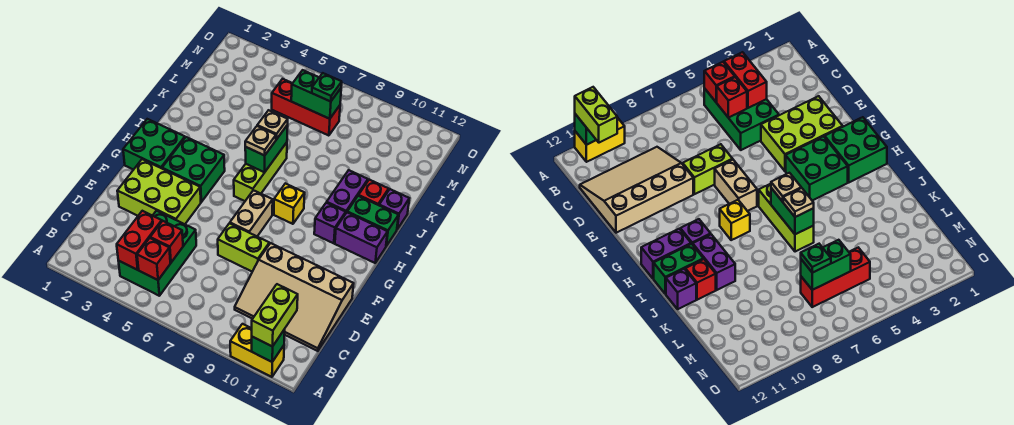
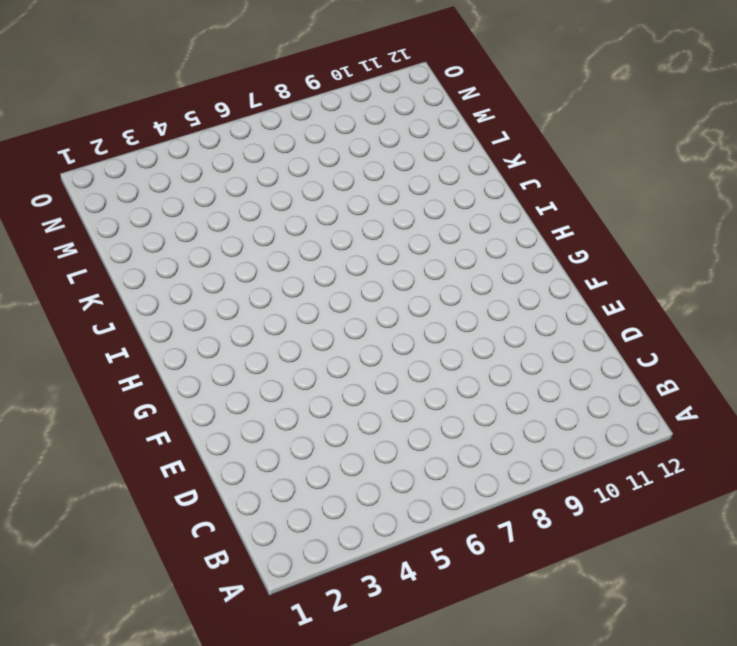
none -> yellow 1x2 brick [230,324,284,377]
none -> green 2x3 brick [119,211,196,296]
none -> tan 3x4 slope [235,243,354,351]

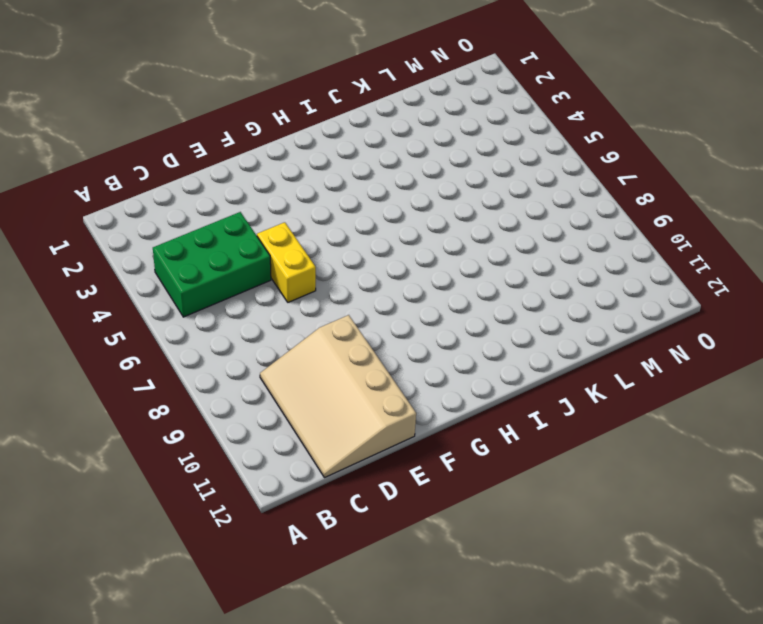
yellow 1x2 brick [257,222,316,302] -> yellow 1x2 brick moved to [230,324,284,377]
none -> lime 2x3 brick [117,159,201,224]
none -> lime 1x2 brick [218,223,269,272]
none -> tan 1x2 brick [230,190,273,236]

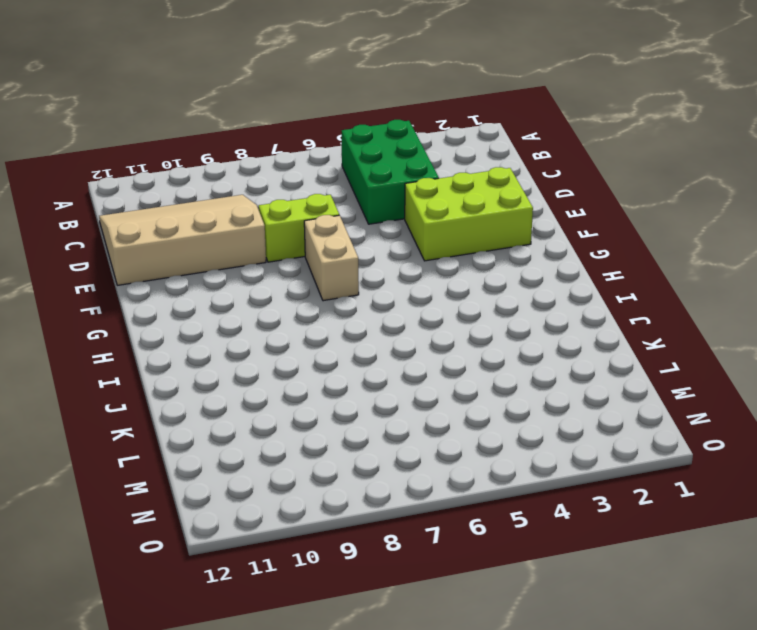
none -> yellow 1x2 brick [230,324,284,377]
none -> green 2x2 brick [123,119,185,170]
none -> green 2x2 brick [162,137,225,202]

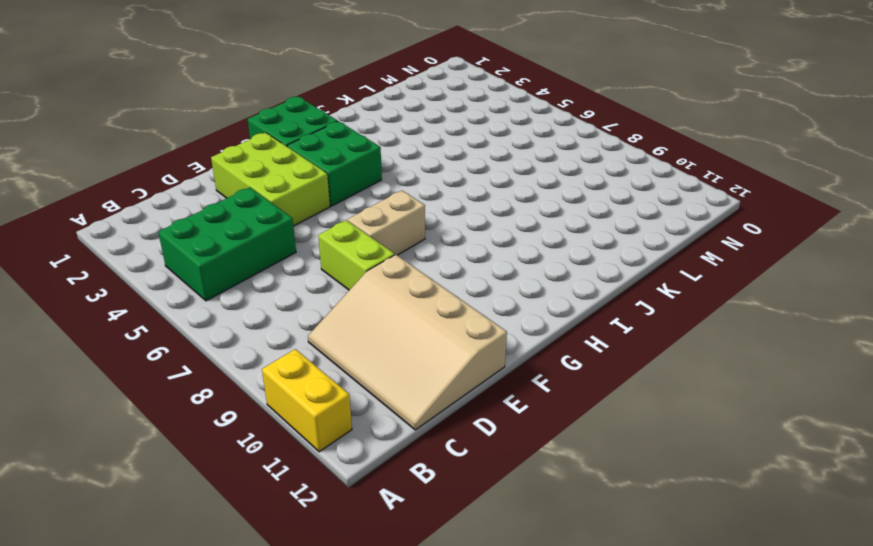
none -> lime 1x3 brick [234,142,287,201]
none -> yellow 1x1 brick [274,184,305,224]
none -> purple 1x1 brick [314,203,346,243]

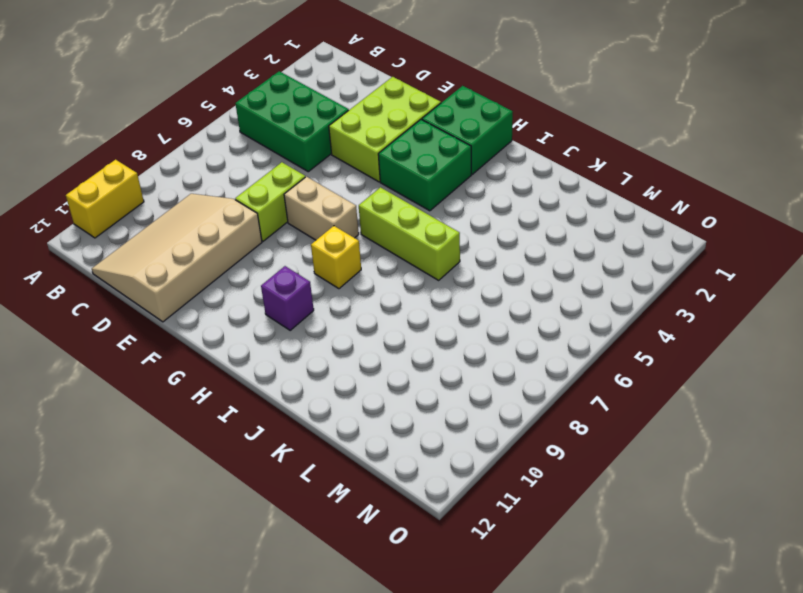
none -> purple 1x2 brick [335,213,388,263]
none -> purple 1x2 brick [327,170,368,213]
none -> green 1x2 brick [347,196,399,246]

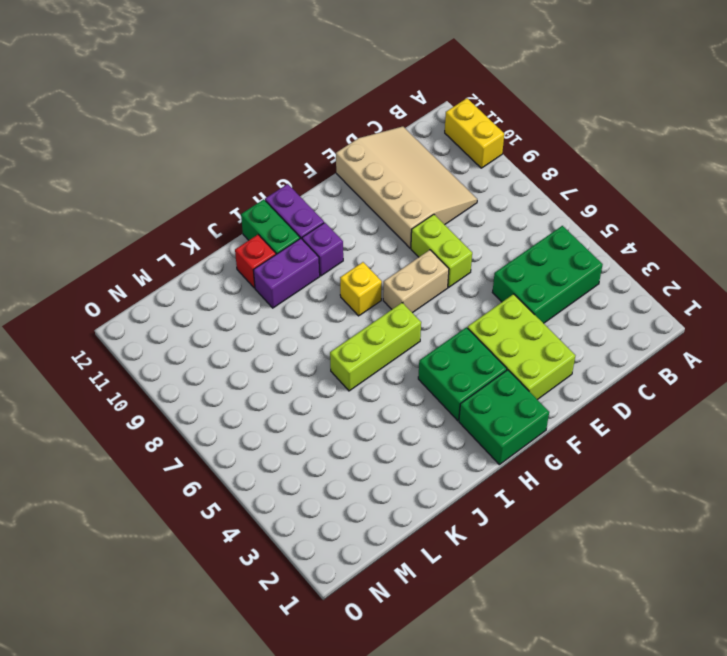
none -> purple 1x1 brick [379,189,409,229]
none -> red 1x3 brick [272,79,340,136]
none -> green 1x1 brick [252,329,285,362]

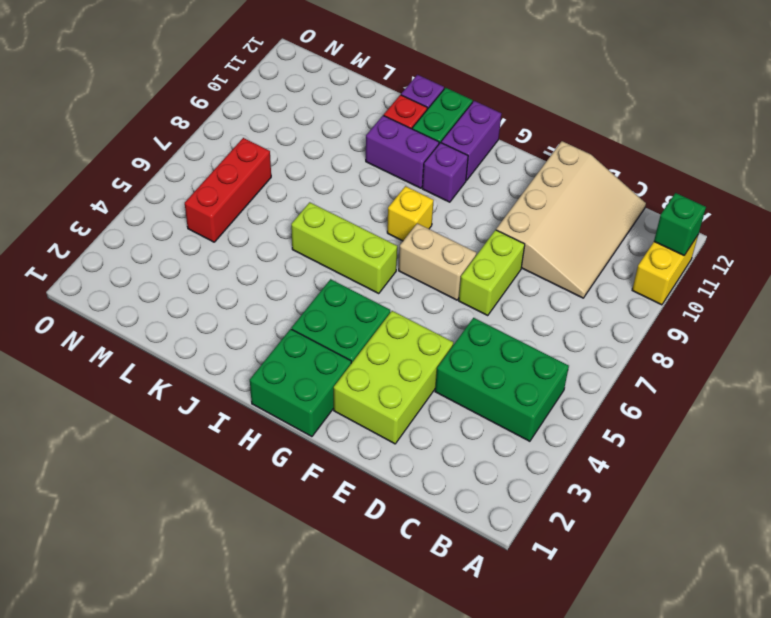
none -> red 1x2 brick [117,211,162,270]
none -> red 1x1 brick [137,238,170,280]
none -> red 1x1 brick [150,221,183,263]

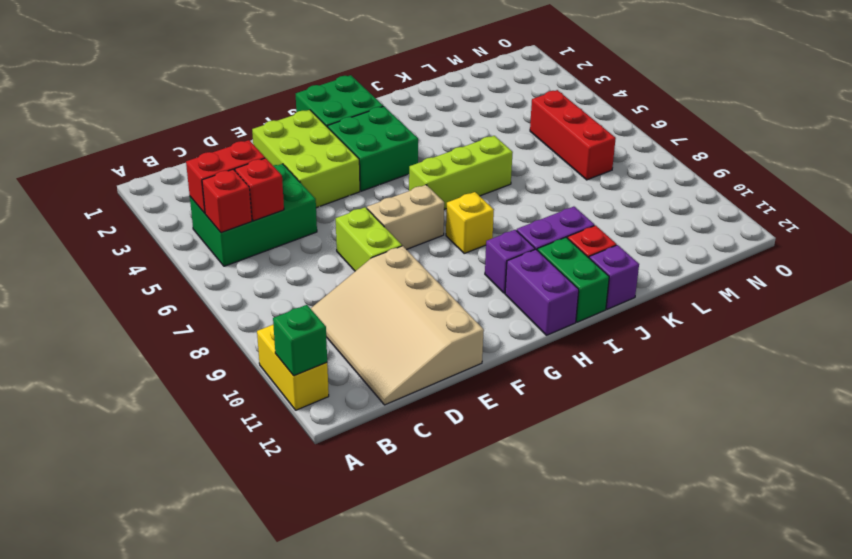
none -> green 1x2 brick [245,125,288,172]
none -> green 1x2 brick [291,70,341,119]
none -> lime 1x2 brick [252,284,298,347]

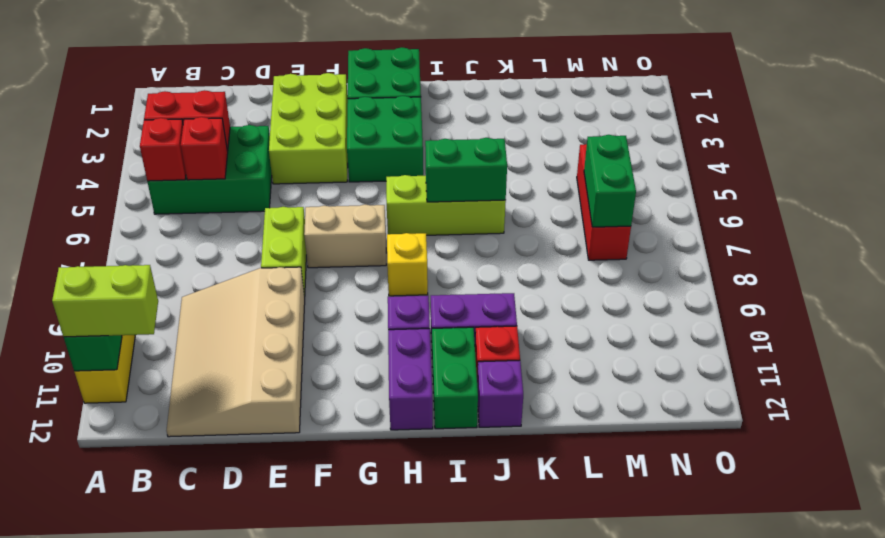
none -> tan 1x1 plate [245,126,276,155]
none -> tan 1x1 plate [257,110,288,140]
none -> green 1x1 plate [312,73,342,102]

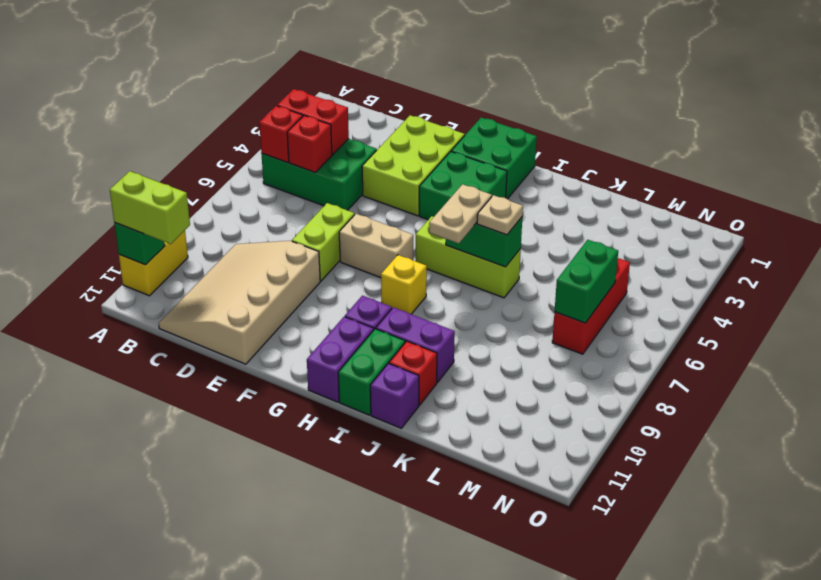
tan 1x2 plate [429,184,492,244] -> tan 1x1 plate [245,126,276,155]
none -> green 1x1 plate [312,73,342,102]

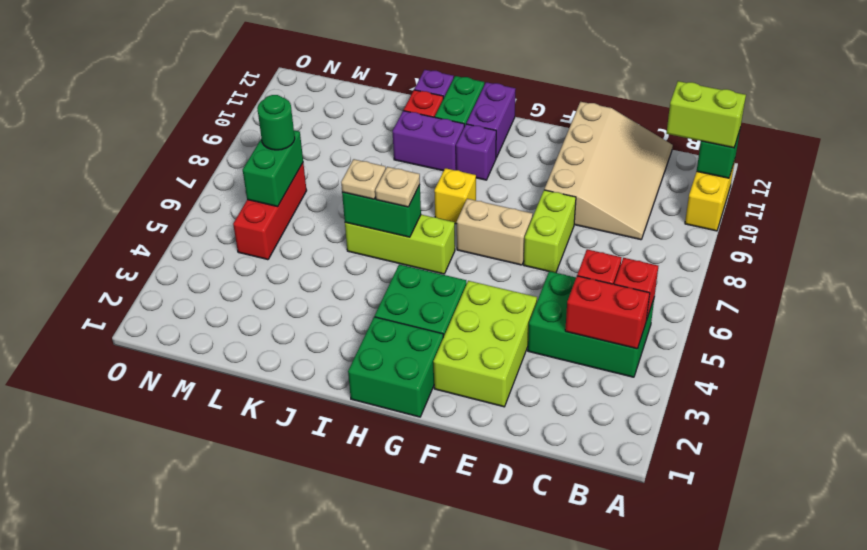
green 1x1 round brick [257,95,295,150] -> green 1x1 plate [312,73,342,102]

